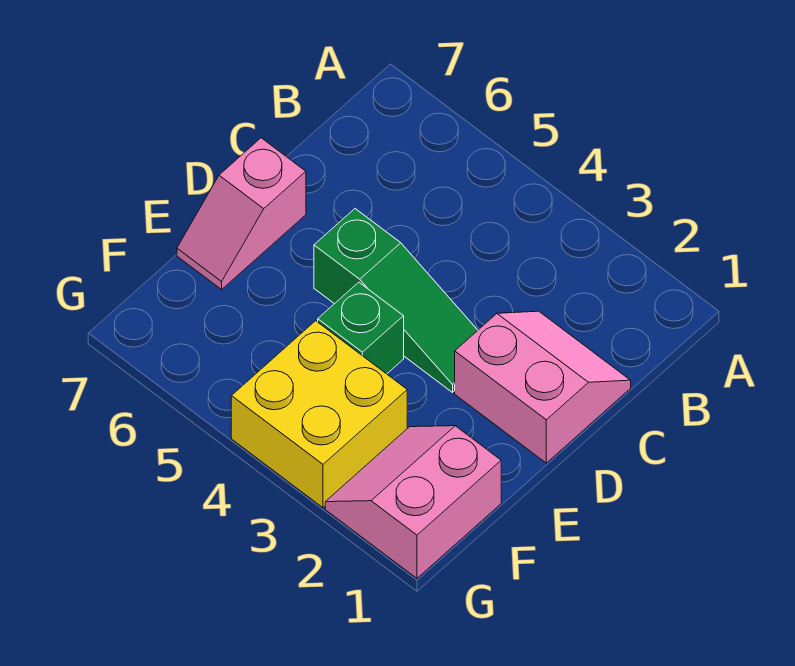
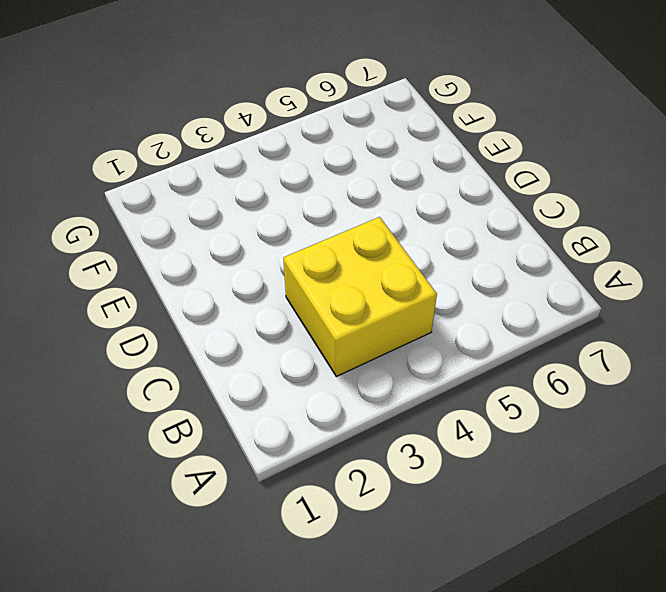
yellow 2x2 brick [283,217,437,376] -> yellow 2x2 brick moved to [231,321,407,508]
none -> pink 2x2 slope [455,311,631,463]
none -> green 1x3 slope [314,209,478,392]

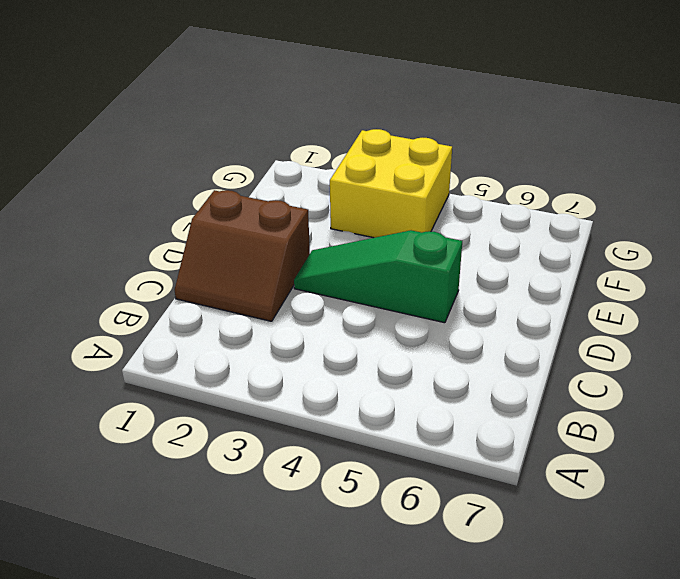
brown 2x2 slope [175,190,310,321] -> pink 2x2 slope [455,311,631,463]
none -> pink 1x2 slope [177,138,306,289]
none -> green 1x1 brick [318,282,404,374]

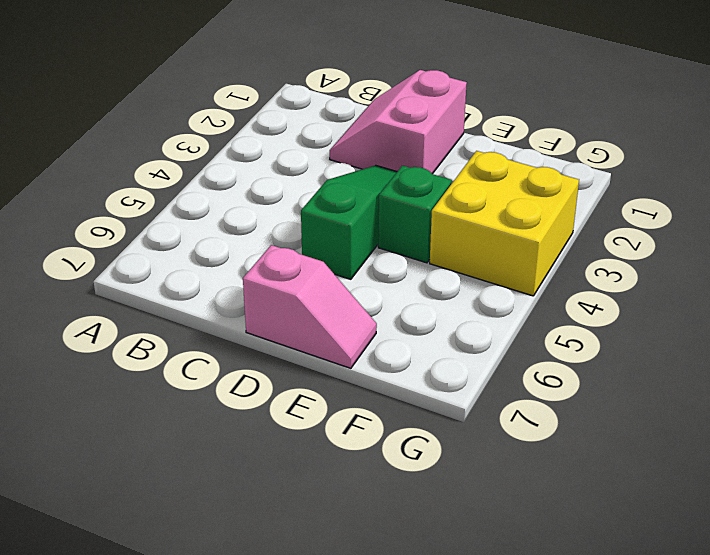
none -> pink 2x2 slope [325,426,501,578]

